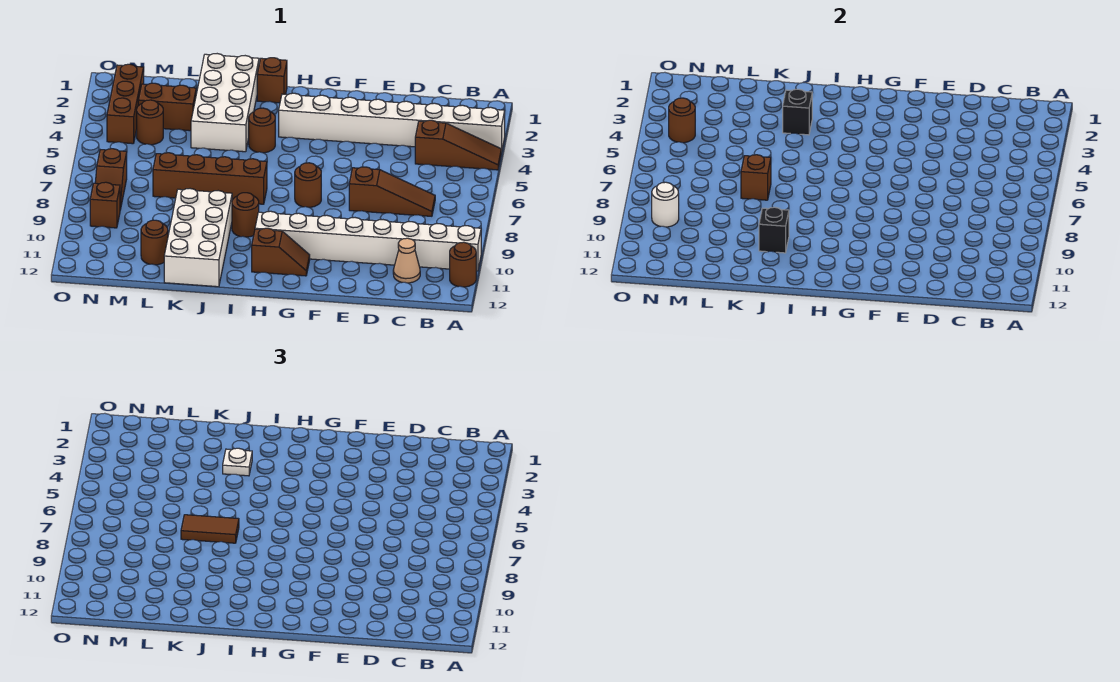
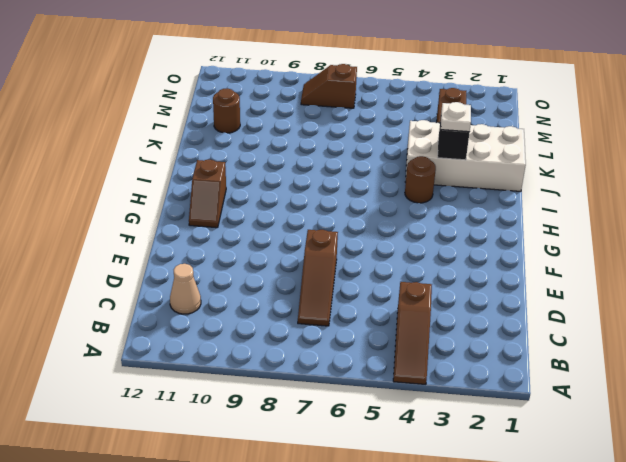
none -> white 1x8 brick [279,93,505,153]
none -> white 1x8 brick [255,211,481,271]
none -> brown 1x1 round brick [450,242,476,287]

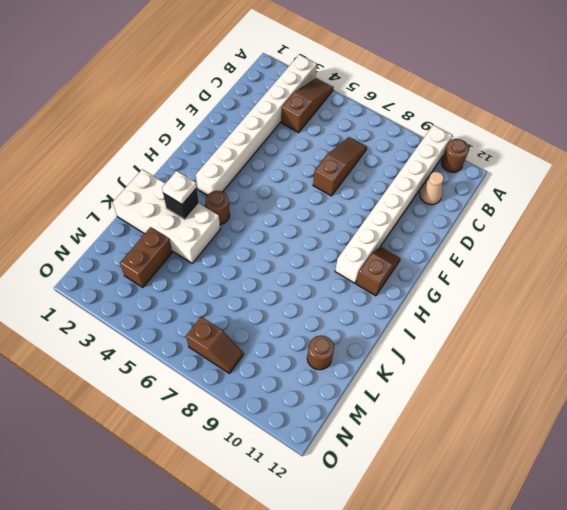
none -> brown 1x1 round brick [295,163,321,207]
none -> brown 1x1 brick [257,58,287,103]
none -> brown 1x4 brick [153,153,267,204]

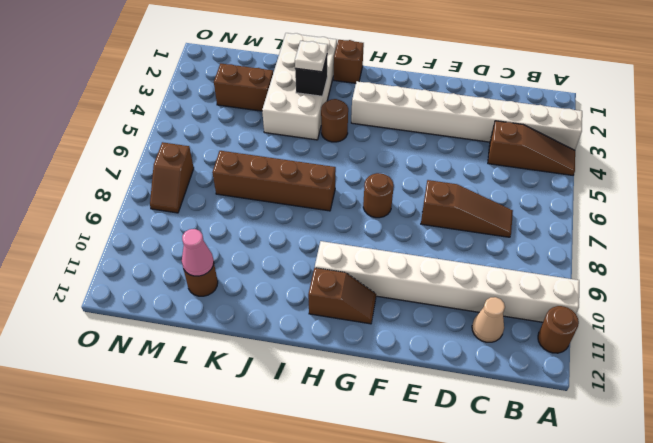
pink 1x1 cone [182,229,214,276] -> none
none -> brown 1x1 round brick [232,193,259,237]
none -> white 2x4 brick [164,189,232,287]
none -> brown 1x1 round brick [137,100,163,145]

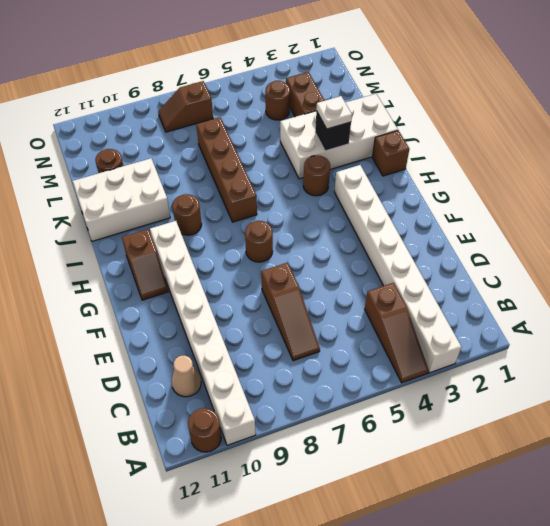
white 2x3 brick [73,158,170,241] -> white 2x4 brick [164,189,232,287]
none -> brown 1x3 brick [107,64,144,144]
none -> brown 1x1 brick [90,182,120,228]
none -> black 1x1 brick [759,207,789,253]

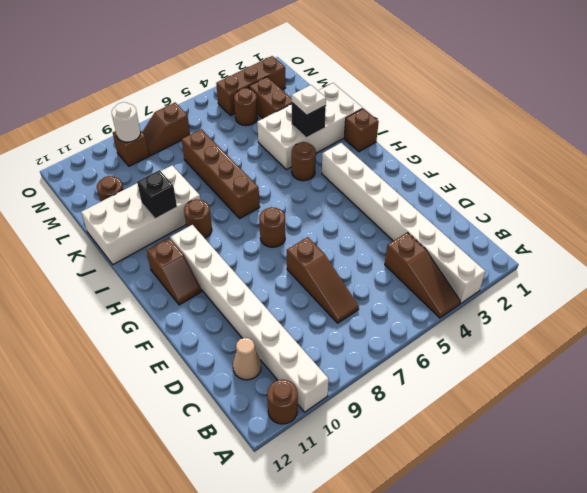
none -> brown 1x1 brick [741,155,771,200]
none -> brown 1x1 round brick [669,98,695,143]
none -> brown 1x2 tile [181,515,239,543]

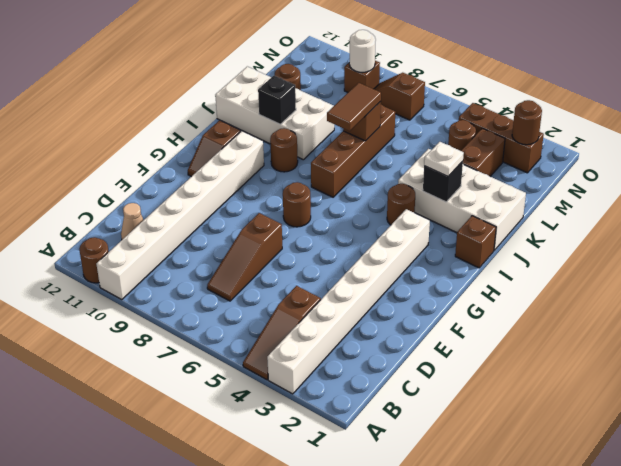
brown 1x1 round brick [512,100,542,145] -> brown 1x1 round brick moved to [669,98,695,143]

